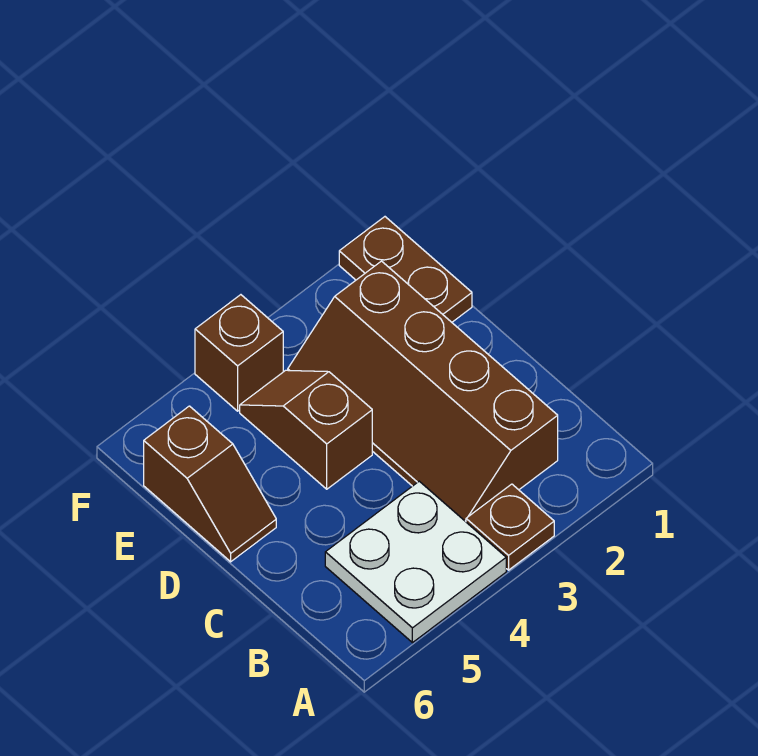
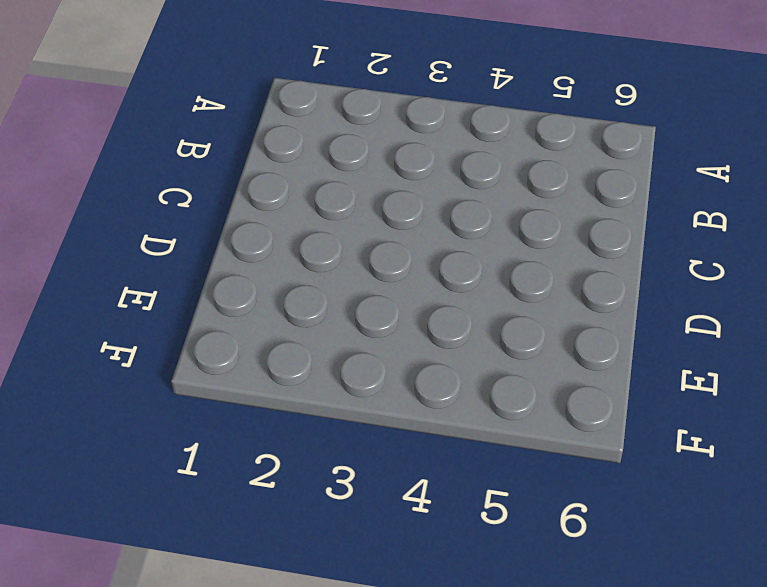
none -> brown 1x1 plate [466,484,554,570]
none -> white 2x2 plate [325,481,506,643]

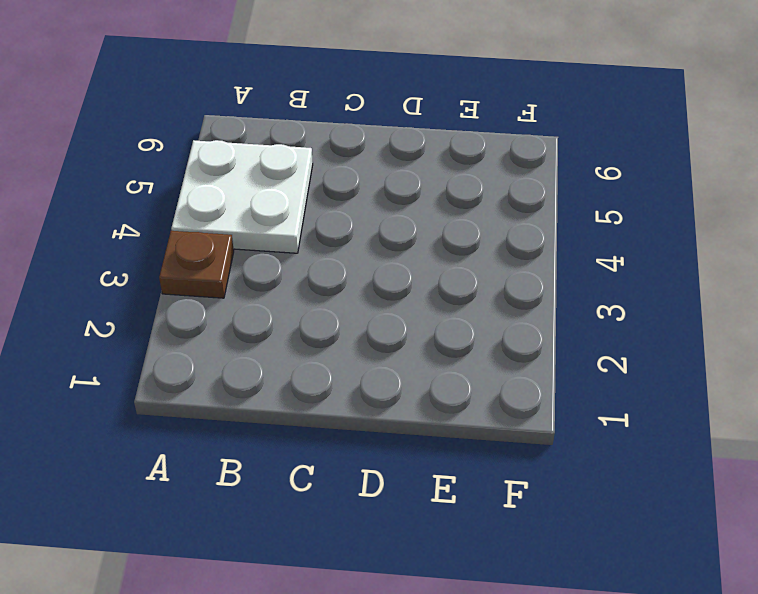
none -> brown 2x4 slope [288,261,558,522]
none -> brown 1x2 slope [240,370,372,489]

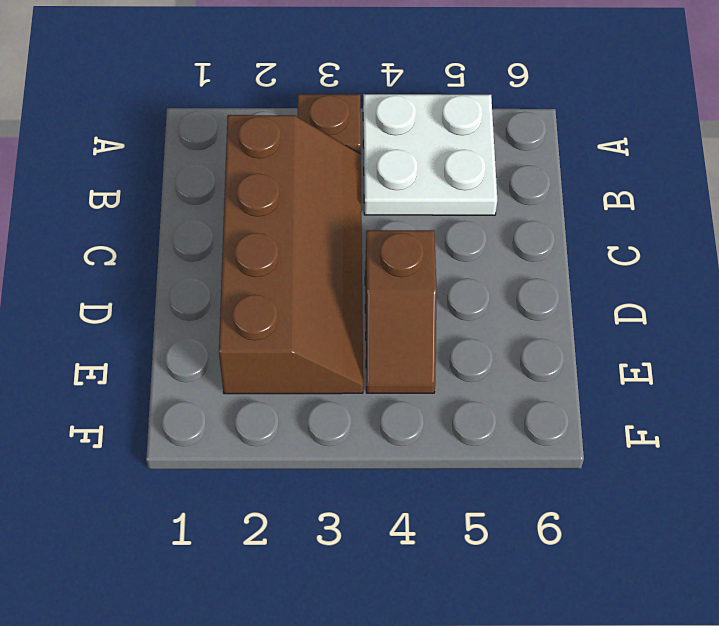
none -> brown 1x2 slope [144,406,276,562]
none -> brown 1x2 plate [339,217,472,322]

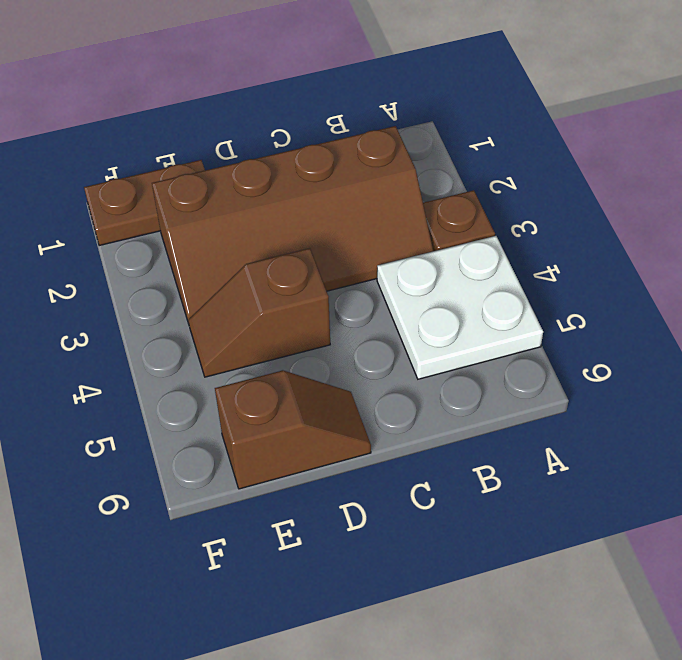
none -> brown 1x1 brick [195,295,283,411]

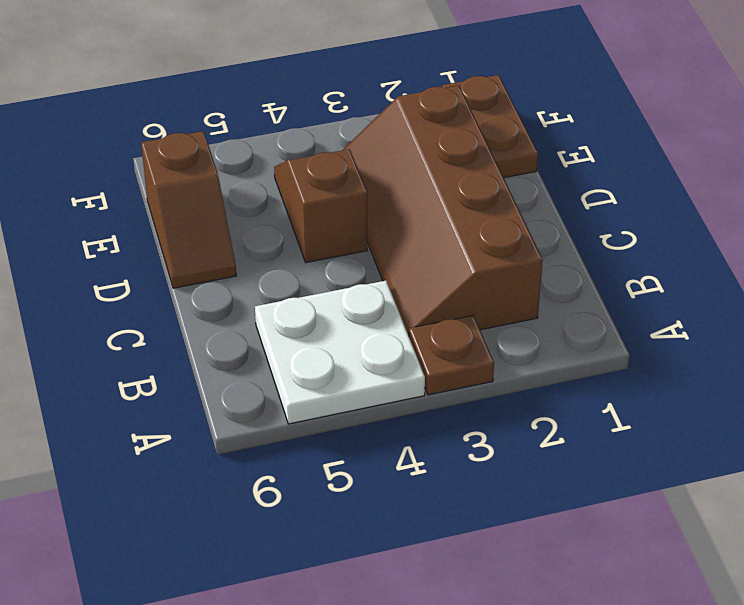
none -> brown 1x1 brick [195,295,283,411]

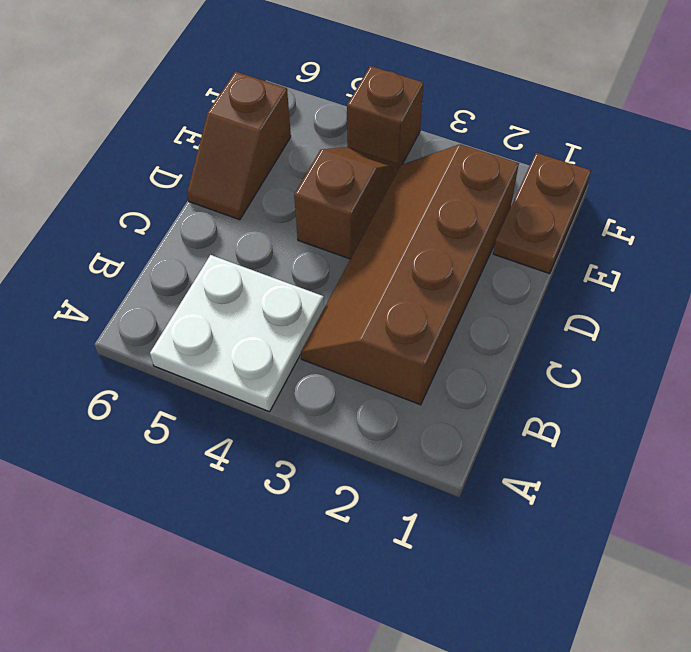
none -> brown 1x1 plate [466,484,554,570]

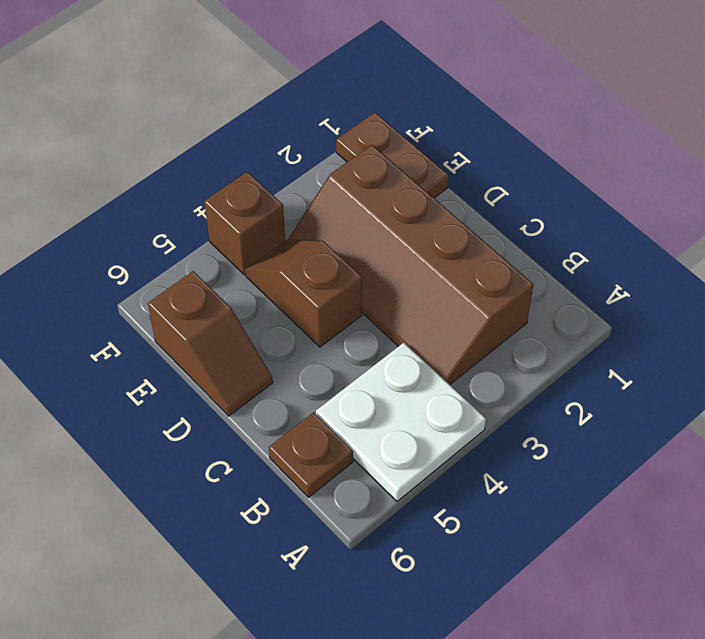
brown 1x1 plate [269,412,353,497] -> brown 1x1 plate moved to [466,484,554,570]

